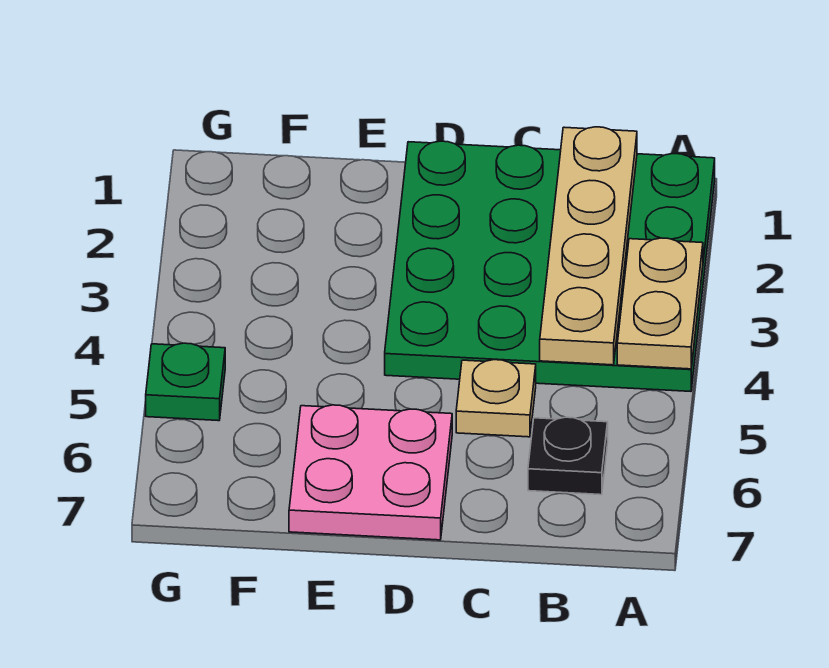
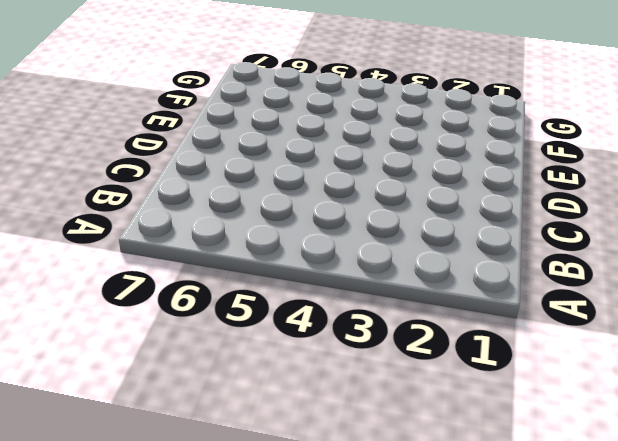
none -> green 4x4 plate [385,141,715,391]
none -> black 1x1 plate [528,417,608,495]

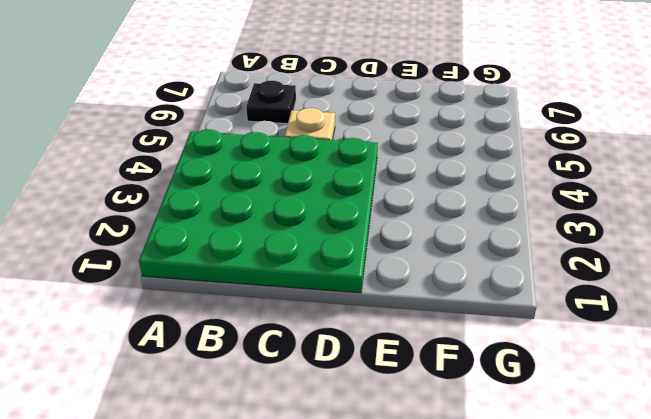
none -> pink 2x2 plate [289,405,452,540]
none -> green 1x1 plate [146,343,225,421]

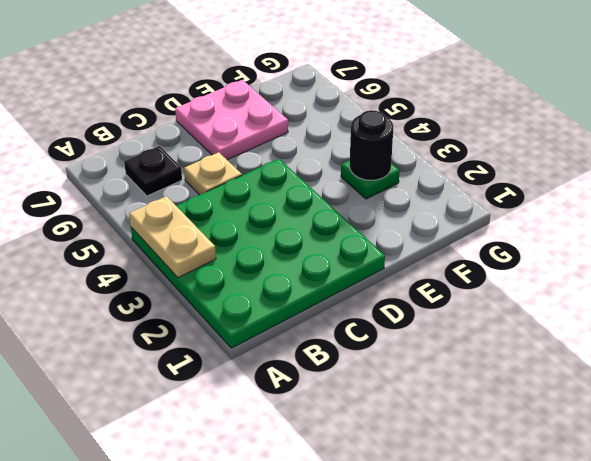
green 1x1 plate [341,160,400,199] -> green 1x1 plate moved to [146,343,225,421]
black 1x1 round brick [350,110,394,180] -> none
none -> tan 1x4 plate [540,127,637,365]

